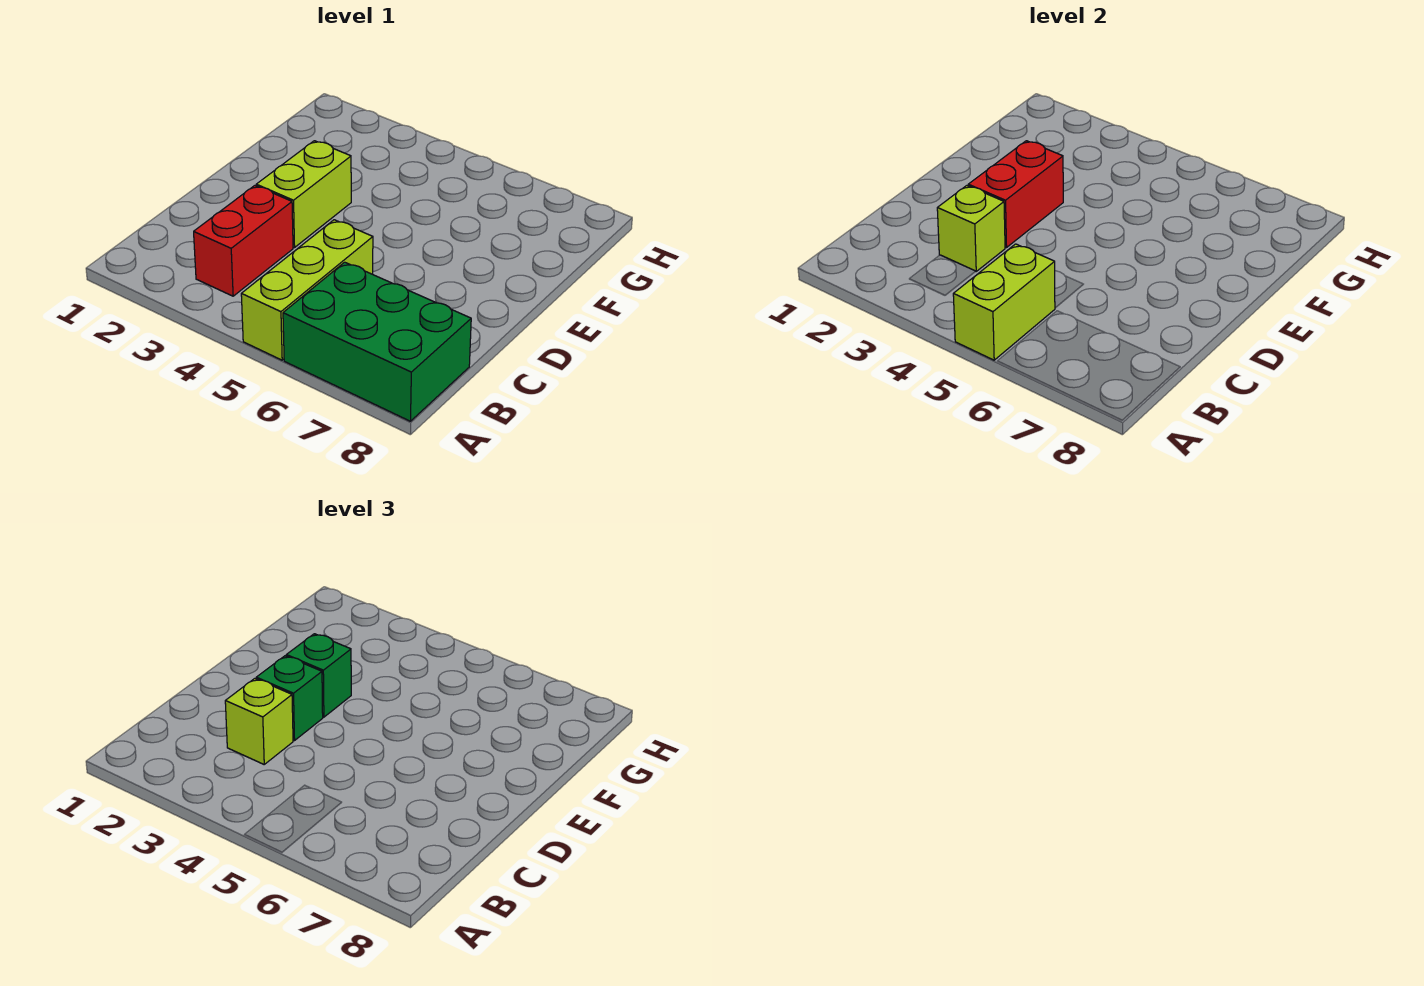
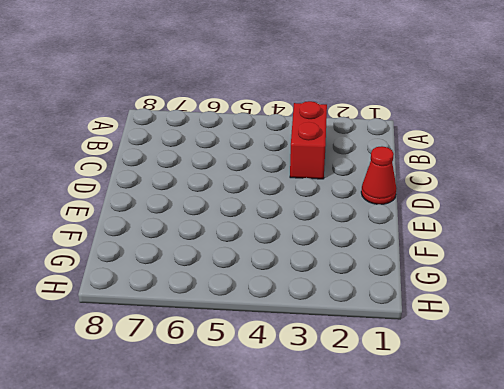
red 1x1 cone [361,146,397,204] -> none
none -> lime 1x3 brick [241,220,373,360]
none -> green 2x3 brick [283,262,471,421]

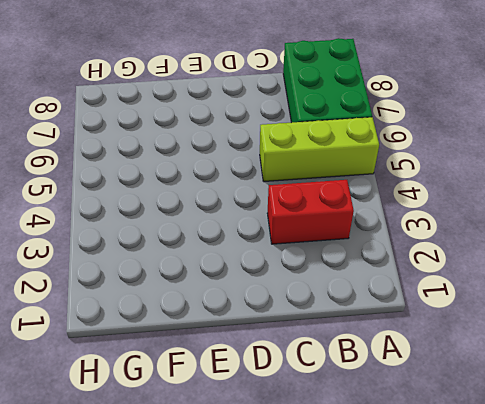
none -> lime 1x2 brick [256,141,351,248]
none -> lime 1x2 brick [953,244,1055,360]

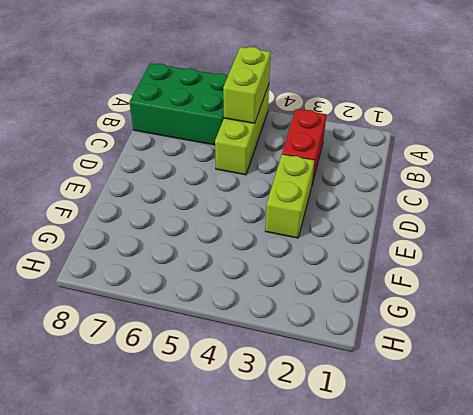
none -> lime 1x1 brick [937,186,1005,271]
none -> red 1x2 brick [968,141,1063,248]

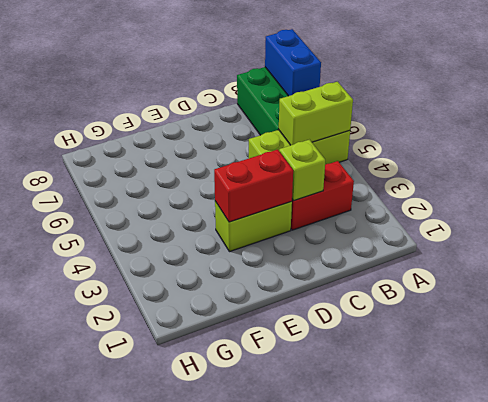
blue 1x2 brick [265,29,321,96] -> none
none -> lime 1x1 brick [225,679,293,764]
none -> green 1x1 brick [256,656,323,741]

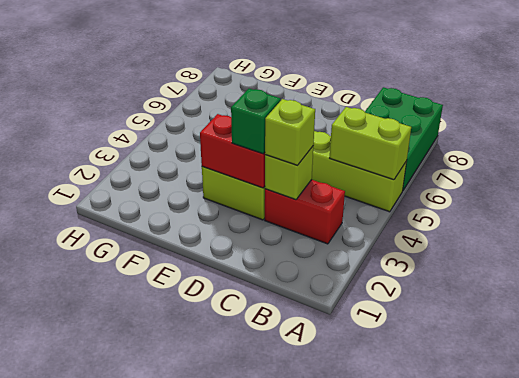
none -> green 1x1 brick [286,634,351,717]

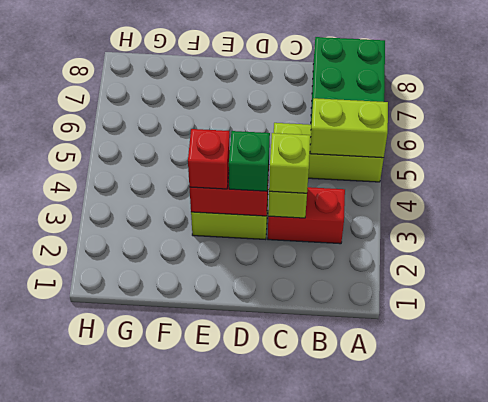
red 1x1 brick [188,129,230,189] -> green 1x1 brick [286,634,351,717]

